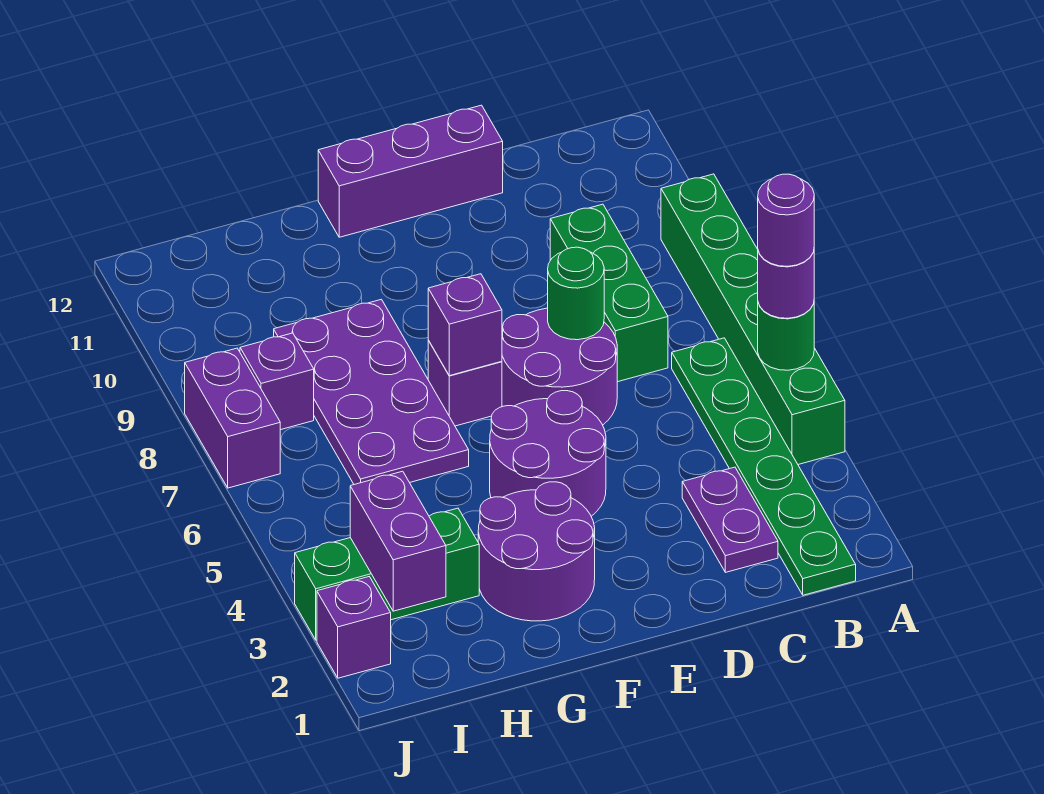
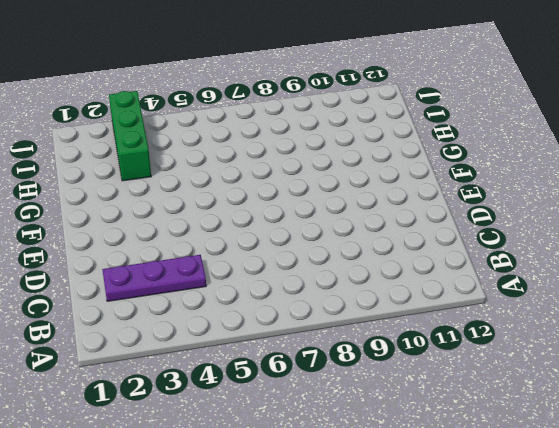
purple 1x3 plate [102,255,206,301] -> purple 1x2 plate [682,467,778,572]
none -> green 1x6 brick [661,174,845,465]
none -> green 1x6 plate [672,338,856,595]
none -> green 1x3 brick [550,204,668,382]

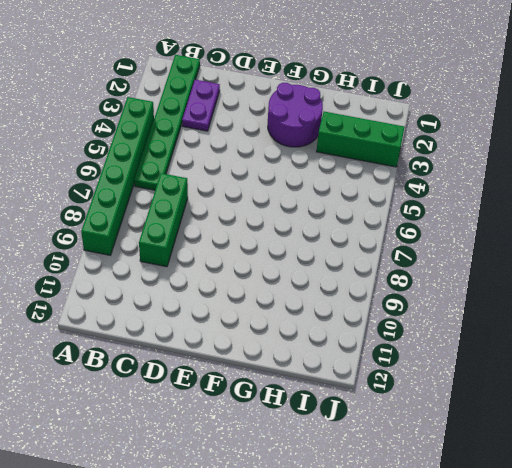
none -> purple 2x2 round brick [502,308,617,425]
none -> purple 1x3 brick [318,105,503,237]
none -> purple 2x2 round brick [490,391,606,516]

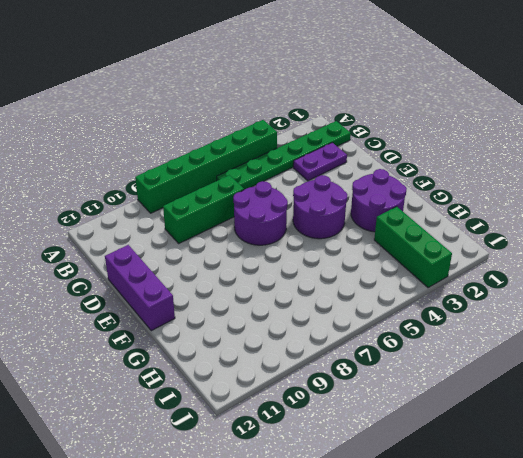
none -> purple 1x1 brick [428,340,502,426]
none -> purple 2x4 plate [274,299,469,484]
none -> purple 1x1 brick [240,333,314,430]

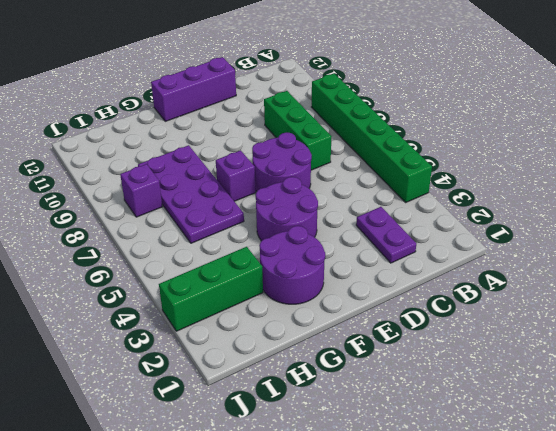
none -> green 1x6 plate [672,338,856,595]
none -> purple 1x1 brick [317,577,391,678]
none -> purple 1x2 brick [185,348,280,488]

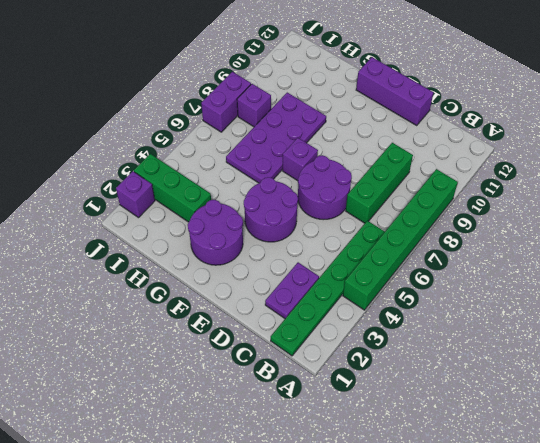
none -> green 1x1 round brick [758,303,814,370]
none -> green 1x1 round brick [548,247,604,340]
none -> purple 1x1 brick [428,274,502,376]

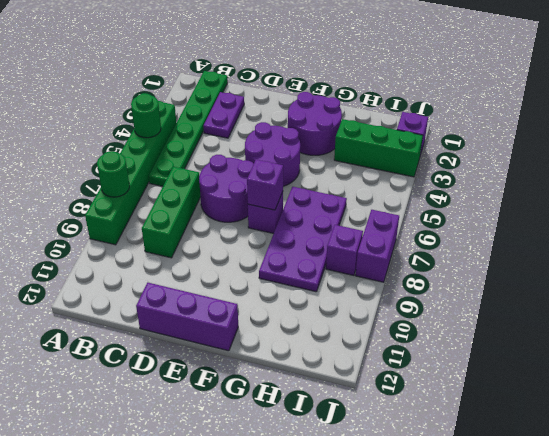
green 1x1 round brick [97,151,130,197] -> green 1x1 round brick moved to [548,247,604,340]
none -> purple 1x2 brick [350,471,446,611]
none -> purple 1x1 round brick [758,251,814,318]
none -> purple 1x1 round brick [758,174,814,266]

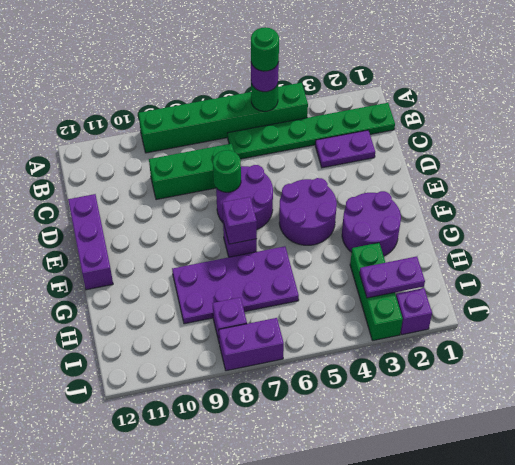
green 1x1 round brick [251,27,279,71] -> purple 1x1 round brick [758,174,814,266]
purple 1x2 plate [360,256,425,298] -> purple 1x2 brick [350,471,446,611]

